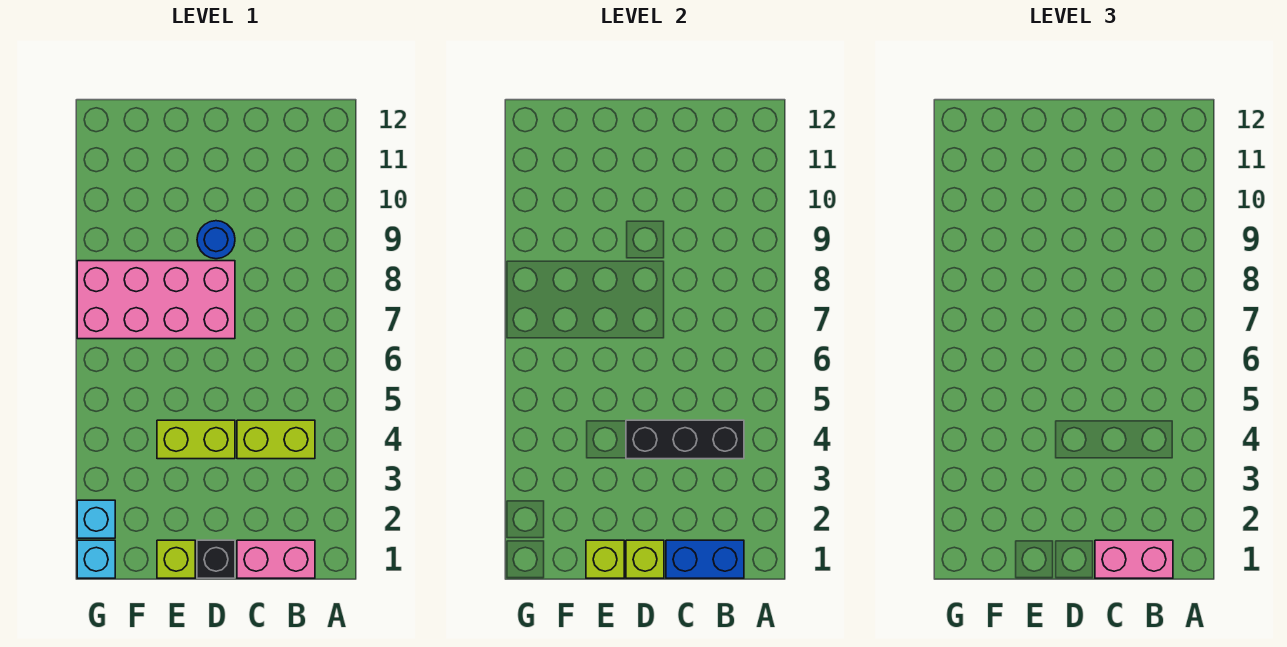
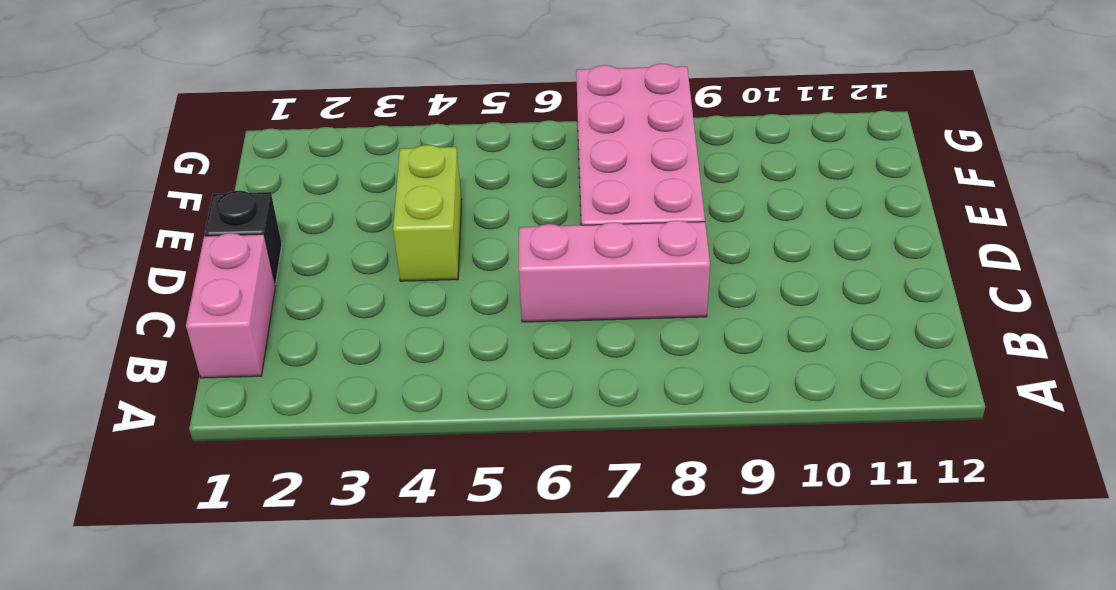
pink 1x3 brick [519,220,710,322] -> none
none -> lime 1x2 brick [237,420,315,459]
none -> blue 1x1 round brick [197,221,235,259]
none -> lime 1x1 brick [157,540,195,578]

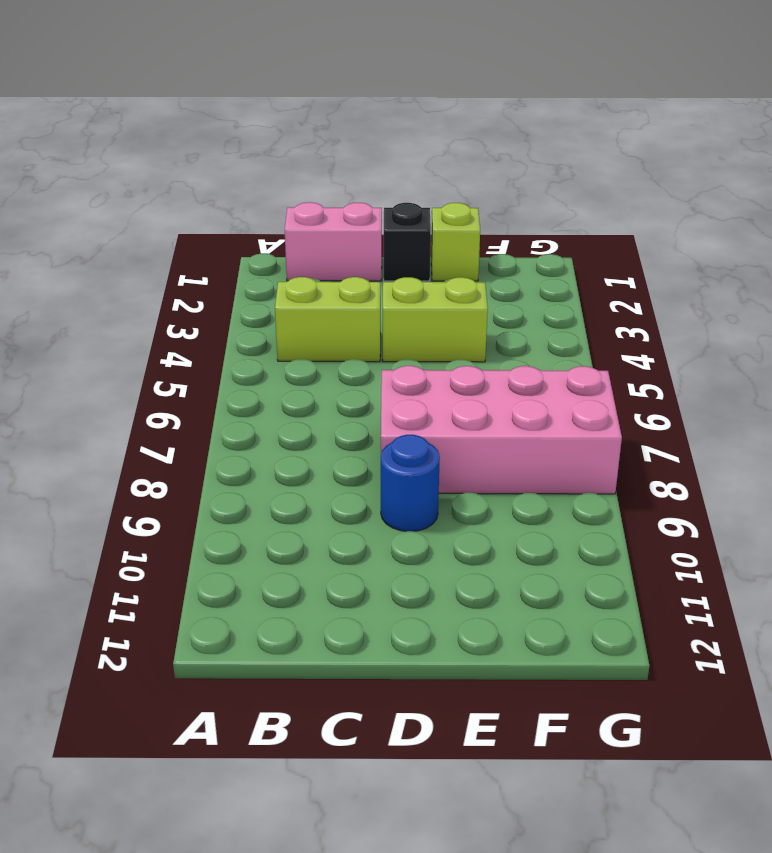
none -> cyan 1x1 brick [77,540,115,578]
none -> cyan 1x1 brick [77,500,115,538]
none -> blue 1x2 brick [666,540,744,578]

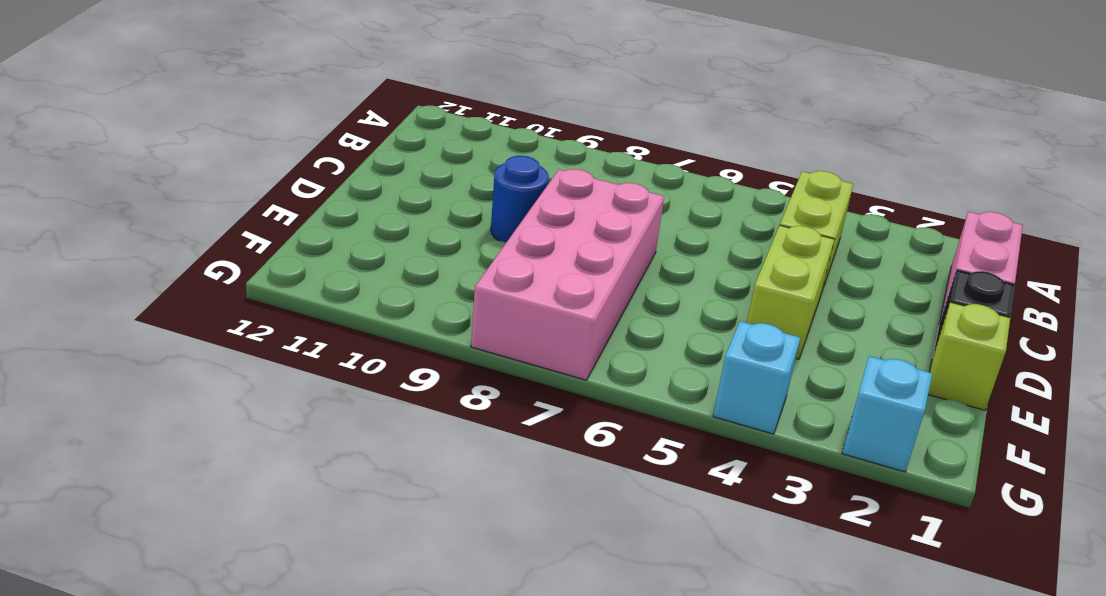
cyan 1x1 brick [713,321,800,434] -> cyan 1x1 brick moved to [77,540,115,578]
none -> blue 1x2 brick [666,540,744,578]
none -> black 1x3 brick [626,420,744,459]
none -> lime 1x1 brick [626,540,664,578]

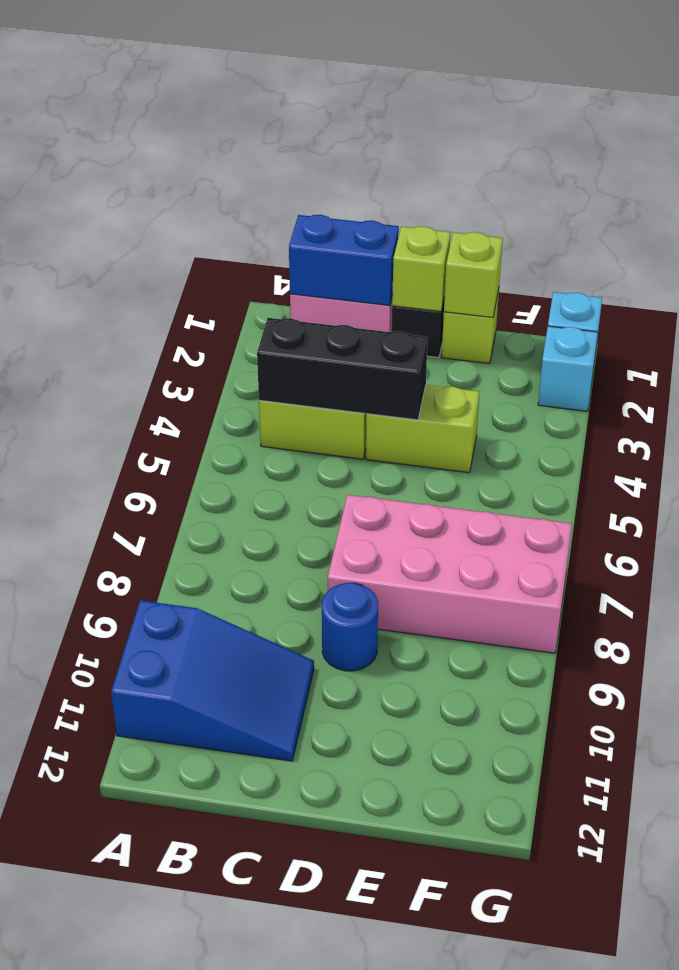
blue 2x3 slope [111,600,314,761] -> none
none -> pink 1x2 brick [1095,540,1173,578]

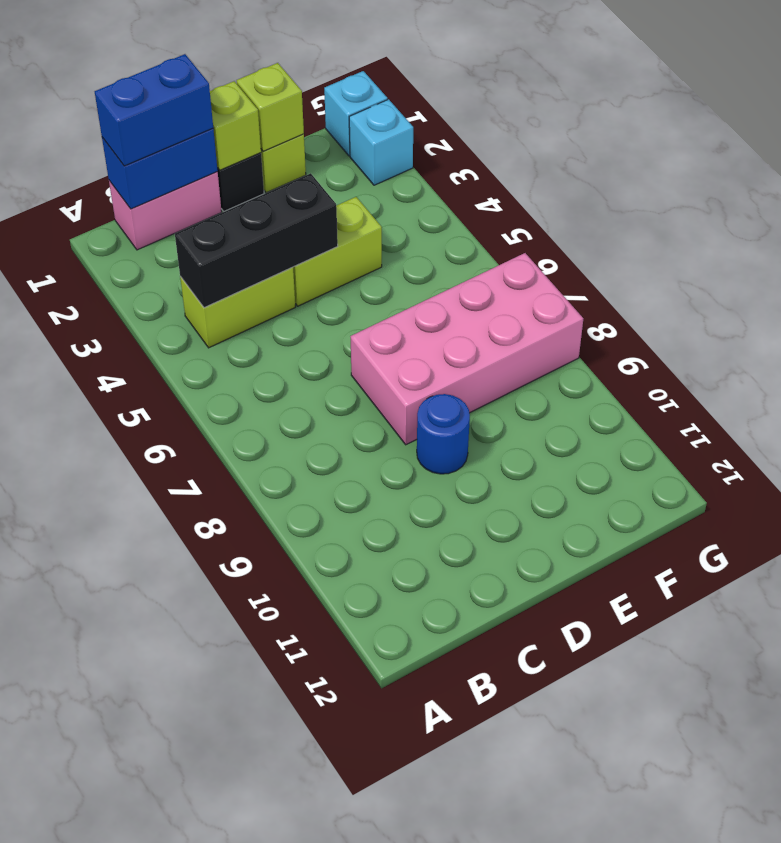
blue 1x2 brick [95,54,213,166] -> pink 1x2 brick [1095,540,1173,578]

